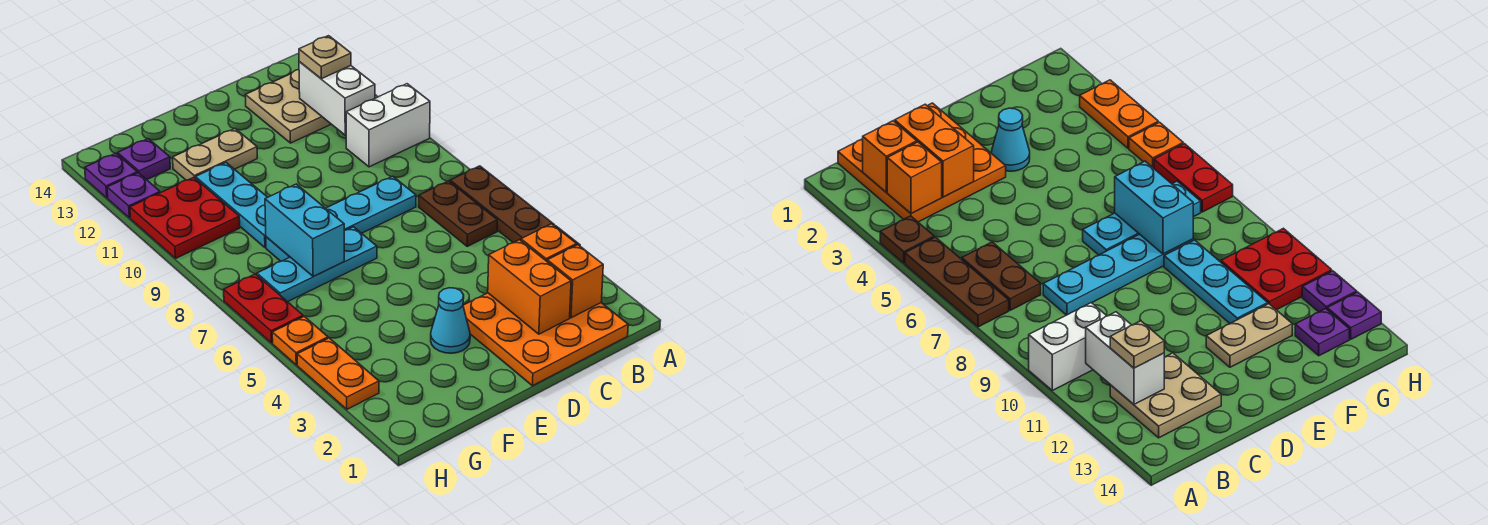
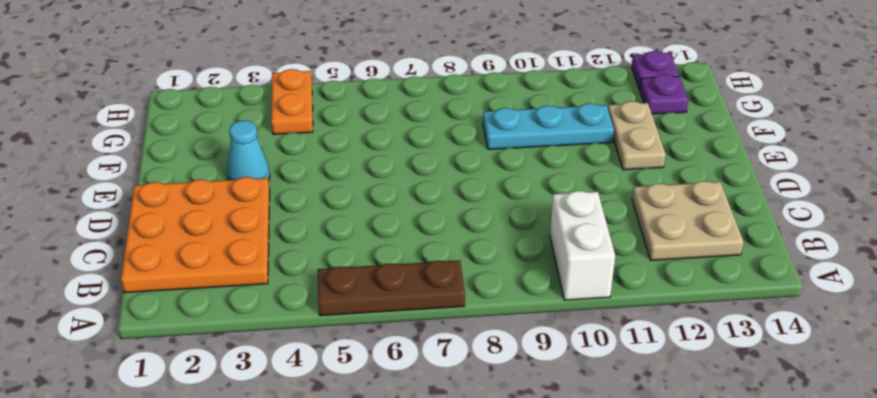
orange 1x2 plate [271,69,313,134] -> orange 1x2 plate turned to [297,338,379,409]
none -> brown 1x1 plate [880,216,934,263]
none -> brown 1x2 plate [419,181,497,246]
none -> cyan 1x4 plate [266,176,416,261]

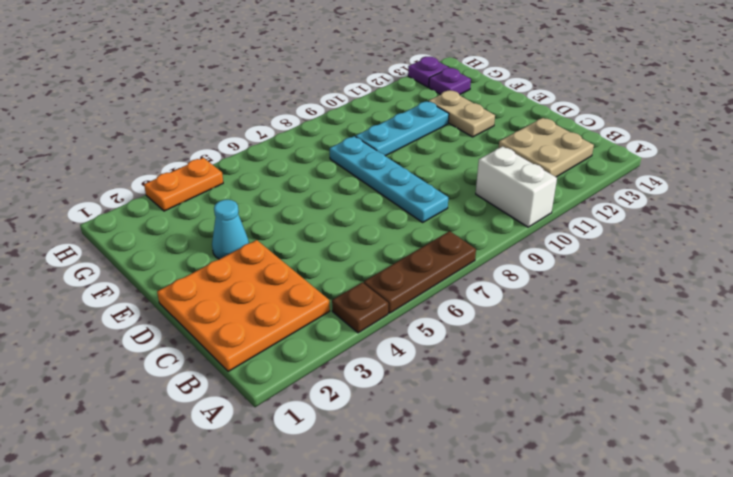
none -> brown 1x2 plate [419,181,497,246]
none -> cyan 1x3 plate [257,227,377,302]
none -> red 2x2 plate [130,177,240,259]

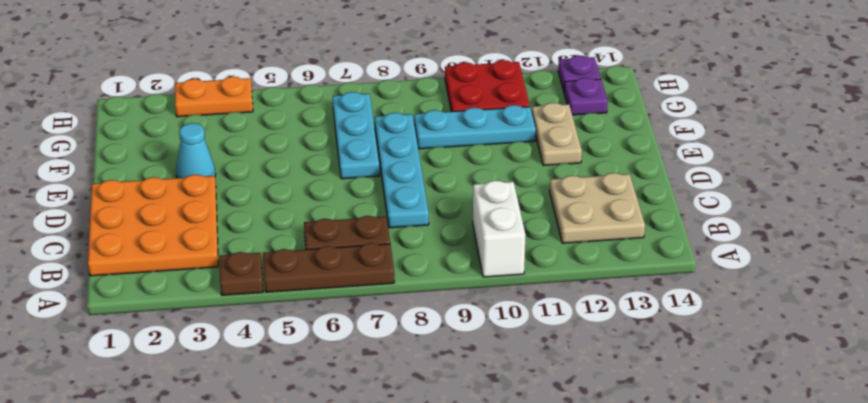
none -> orange 1x1 plate [272,316,328,365]
none -> red 1x2 plate [224,274,303,343]
none -> purple 1x1 plate [107,173,160,218]

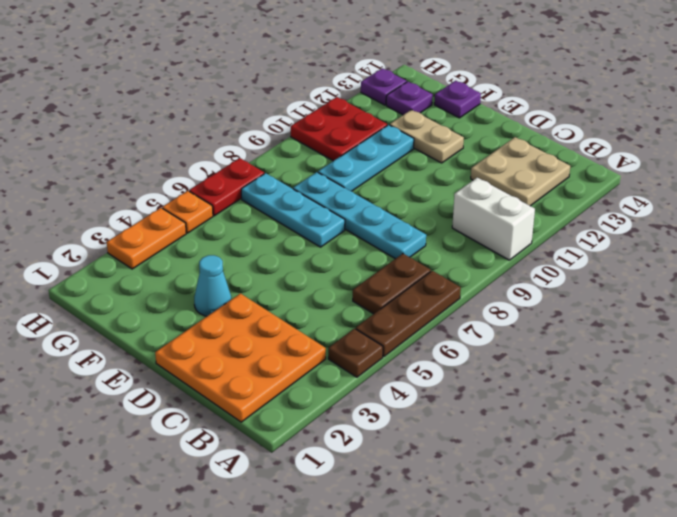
purple 1x1 plate [434,81,481,118] -> purple 1x1 plate moved to [107,173,160,218]
none -> orange 1x1 brick [547,245,603,318]
none -> orange 1x1 brick [521,224,577,261]
none -> white 1x2 brick [299,62,375,135]

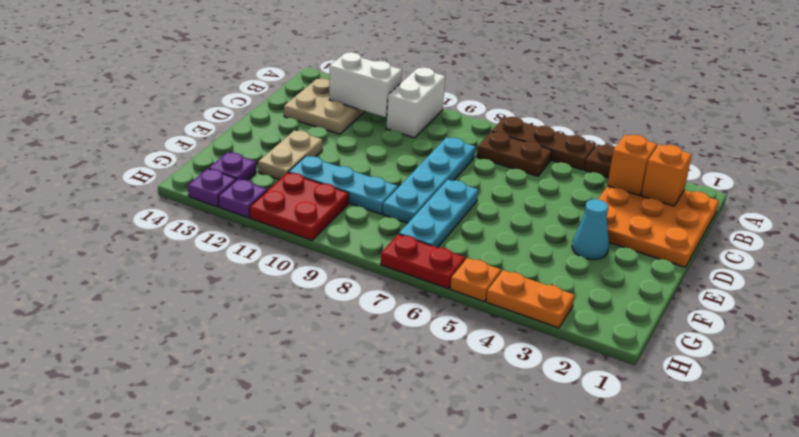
none -> orange 1x2 brick [488,240,571,334]
none -> cyan 1x2 brick [265,184,344,277]
none -> tan 1x1 plate [299,36,351,79]

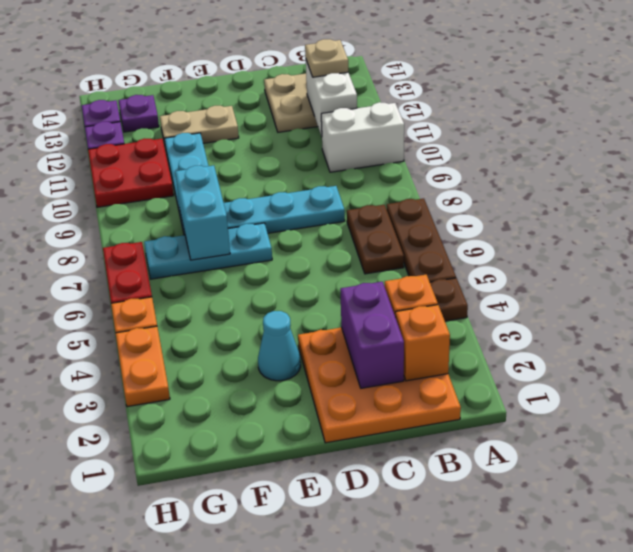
purple 1x2 brick [340,282,404,388] -> orange 1x2 brick [488,240,571,334]

